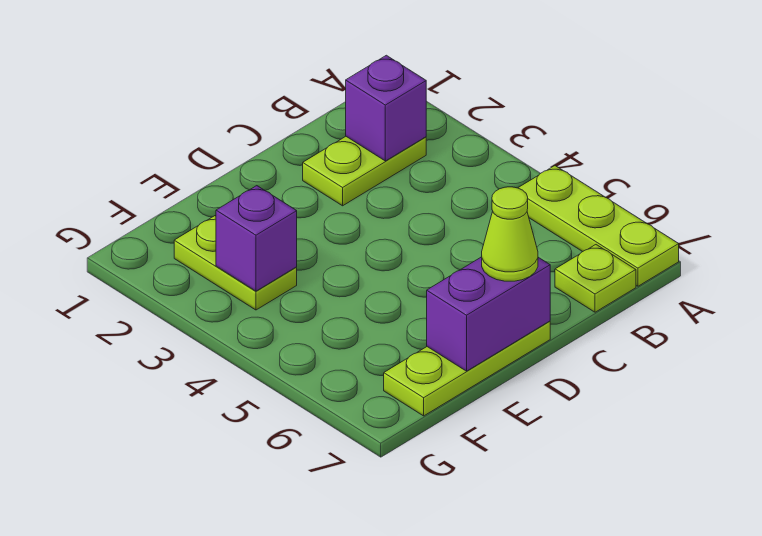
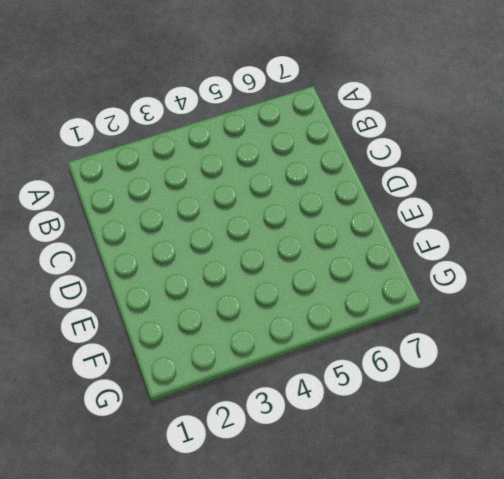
none -> lime 1x3 plate [518,166,679,286]
none -> lime 1x2 plate [303,137,426,206]

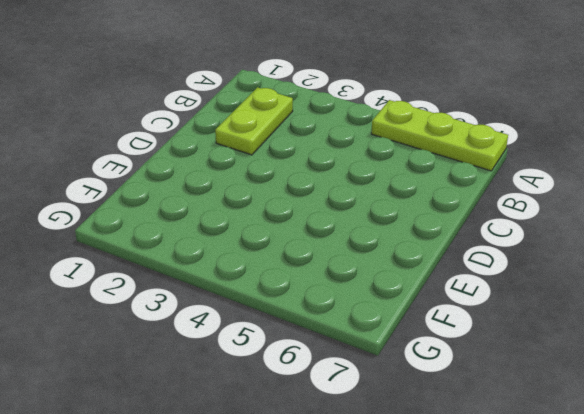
none -> lime 1x1 plate [555,245,636,312]
none -> lime 1x3 plate [384,321,550,416]

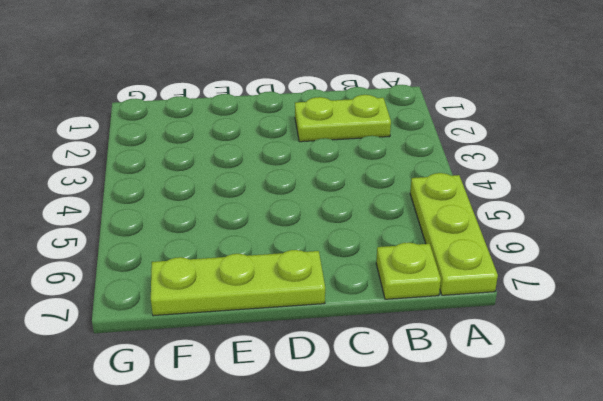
none -> lime 1x2 plate [174,216,297,310]
none -> purple 1x1 brick [346,55,426,161]

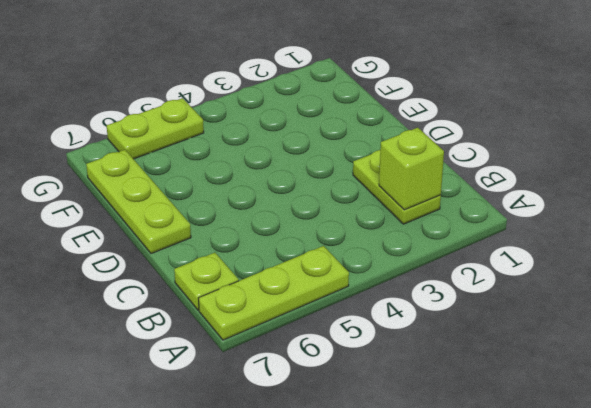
lime 1x1 brick [379,128,444,210] -> purple 1x1 brick [346,55,426,161]
lime 1x2 plate [107,98,204,159] -> lime 1x2 plate moved to [174,216,297,310]
none -> purple 1x2 brick [427,257,550,371]
none -> purple 1x1 brick [216,186,297,291]

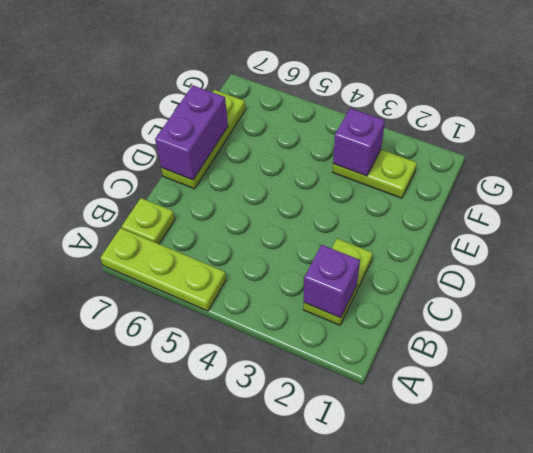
none -> lime 1x1 cone [482,187,538,281]

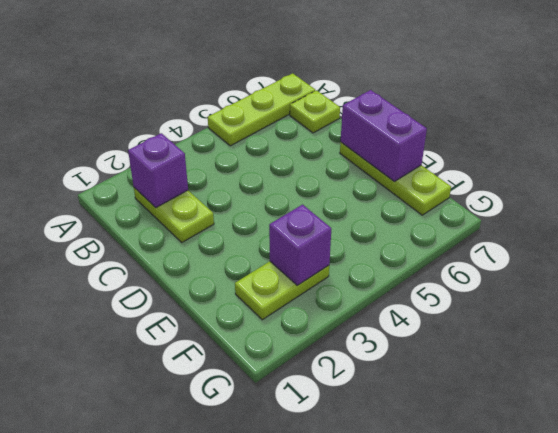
none -> lime 1x1 cone [482,187,538,281]

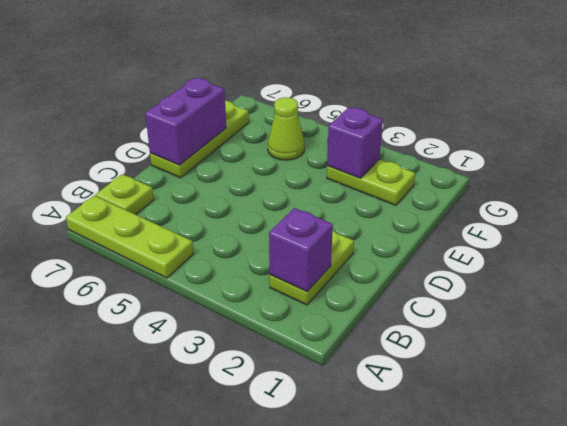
lime 1x1 cone [268,97,304,160] -> lime 1x1 cone moved to [482,187,538,281]

